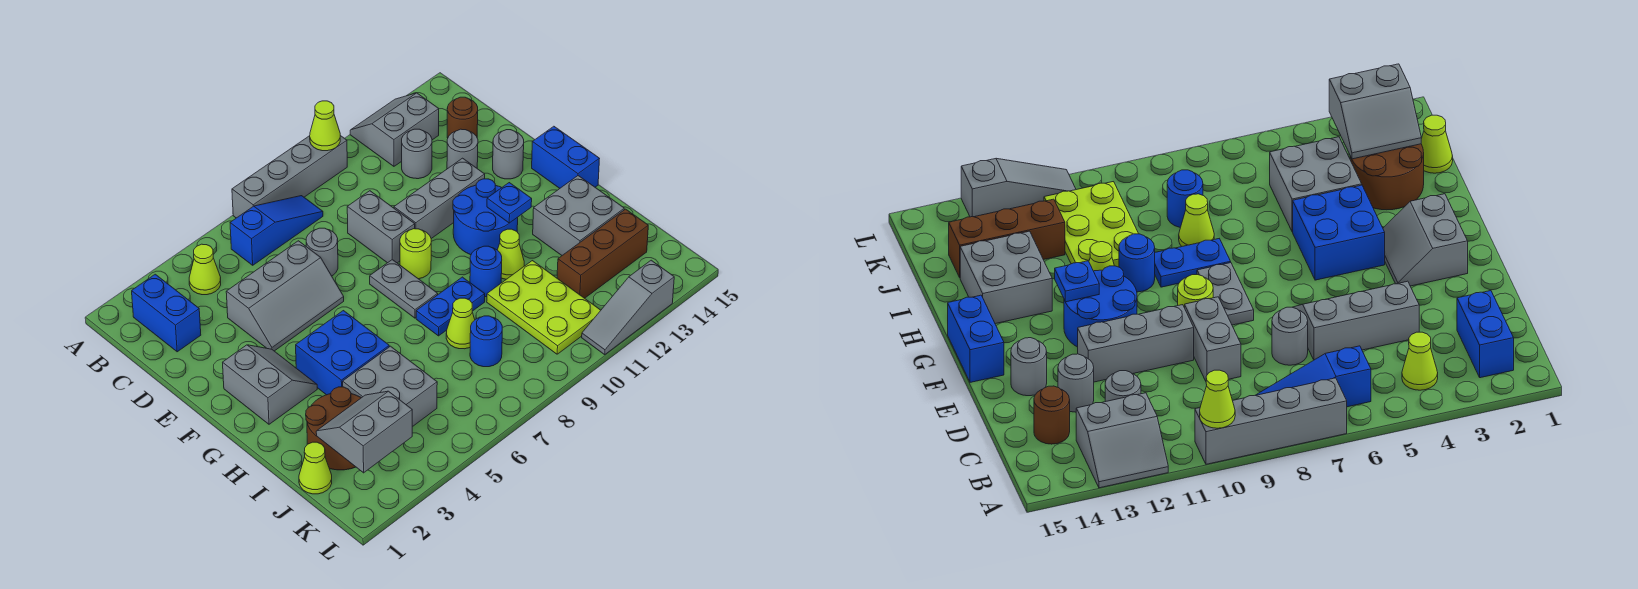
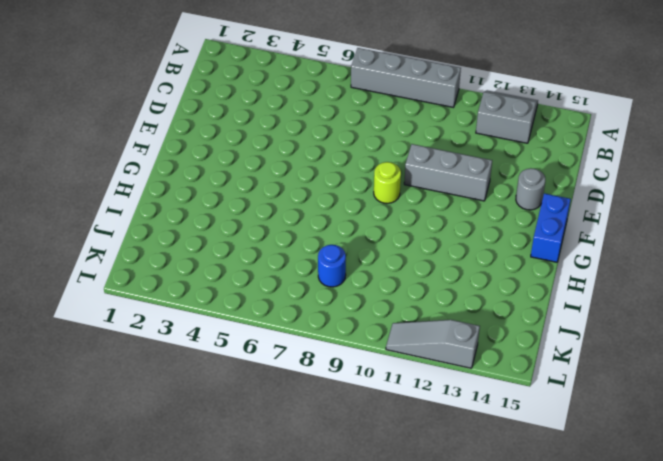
none -> blue 1x2 brick [132,274,201,352]
none -> lime 1x1 cone [189,244,221,295]
none -> blue 1x3 slope [230,196,323,265]
none -> grey 1x1 round brick [402,129,432,179]

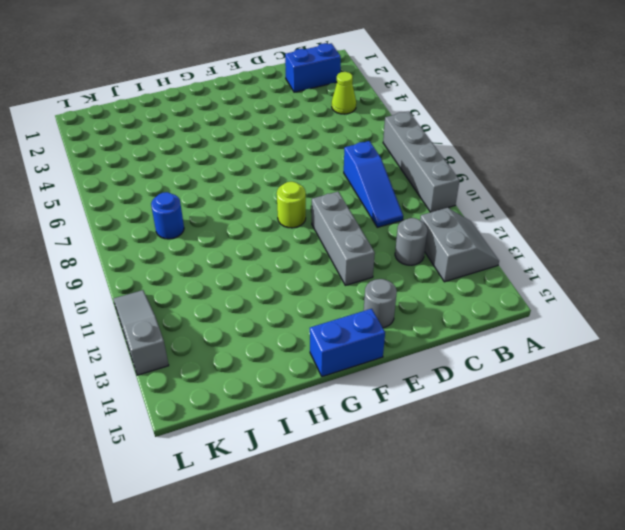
blue 1x3 slope [344,141,403,227] -> blue 1x3 slope moved to [230,196,323,265]
none -> brown 1x1 round brick [447,97,478,138]
none -> grey 2x3 slope [226,241,344,351]
none -> grey 1x1 round brick [306,228,338,276]
none -> grey 1x2 brick [347,191,415,263]

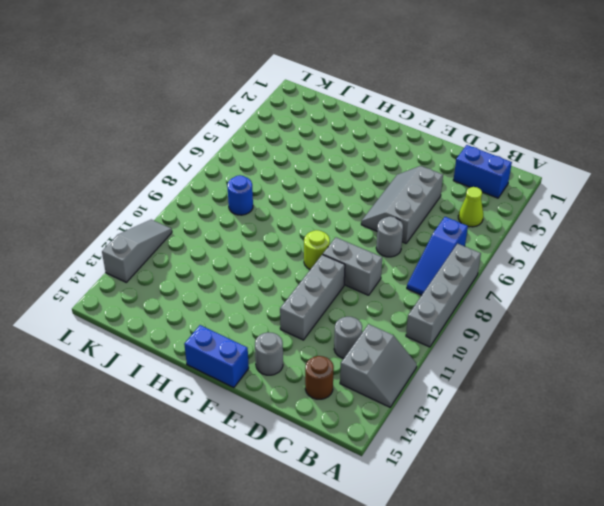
none -> grey 1x1 round brick [447,129,478,169]
none -> grey 2x2 slope [223,345,317,424]
none -> grey 1x2 plate [370,260,438,318]
none -> blue 2x2 round brick [453,179,518,255]

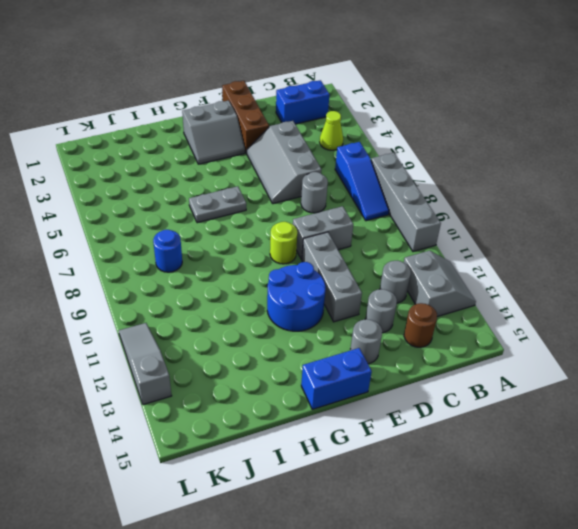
brown 1x3 brick [222,81,269,153] -> brown 1x3 brick moved to [557,209,648,298]
grey 1x2 plate [189,186,246,223] -> grey 1x2 plate moved to [370,260,438,318]
none -> blue 2x2 brick [296,311,389,395]
none -> blue 1x2 plate [416,277,485,336]
none -> blue 1x1 round brick [470,246,502,297]
none -> lime 1x1 cone [498,229,524,279]

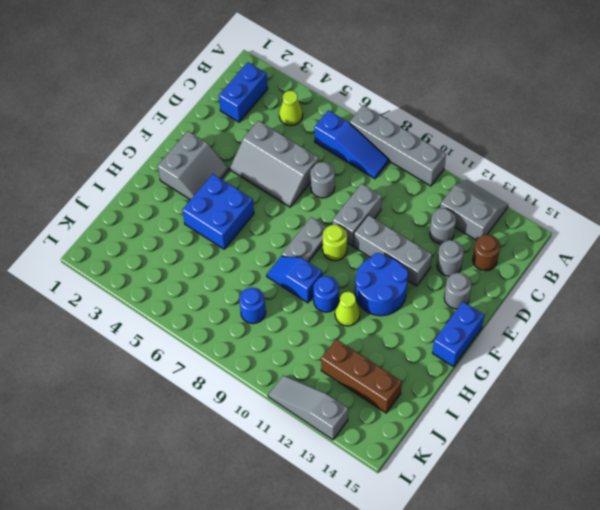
blue 1x2 slope [267,256,322,303] -> blue 1x2 plate [416,277,485,336]
none -> grey 2x2 brick [533,176,624,255]
none -> brown 2x2 round brick [306,387,361,470]
none -> grey 2x2 brick [343,346,437,427]
none -> lime 1x1 cone [446,298,475,349]

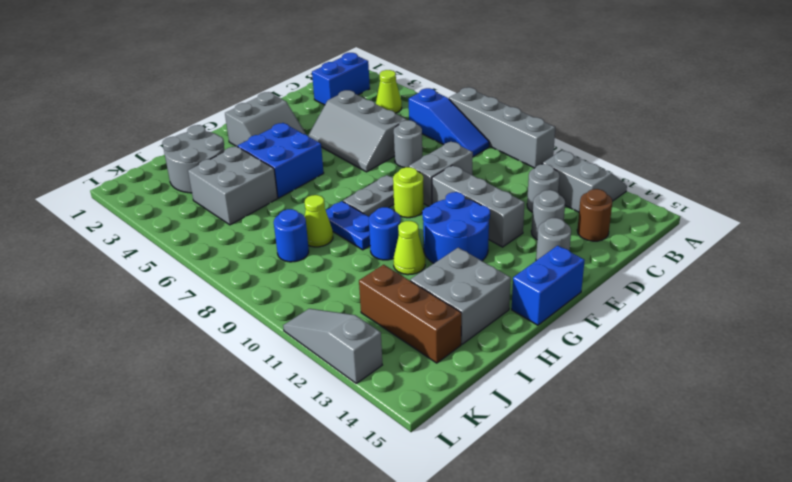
grey 2x2 round brick [162,125,225,193] -> brown 2x2 round brick [306,387,361,470]
none -> lime 2x3 plate [487,261,601,354]
none -> lime 1x1 cone [299,442,332,494]
none -> lime 1x1 cone [310,101,340,151]
none -> blue 1x1 plate [487,183,532,223]

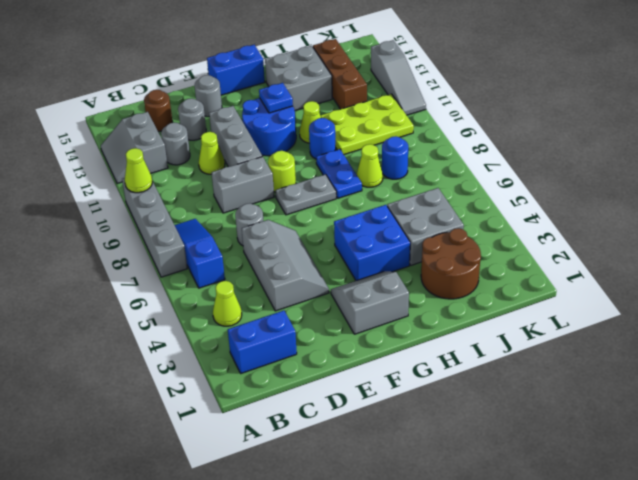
lime 1x1 cone [199,132,225,174] -> lime 1x1 cone moved to [299,442,332,494]
none -> grey 2x2 slope [316,391,412,473]

